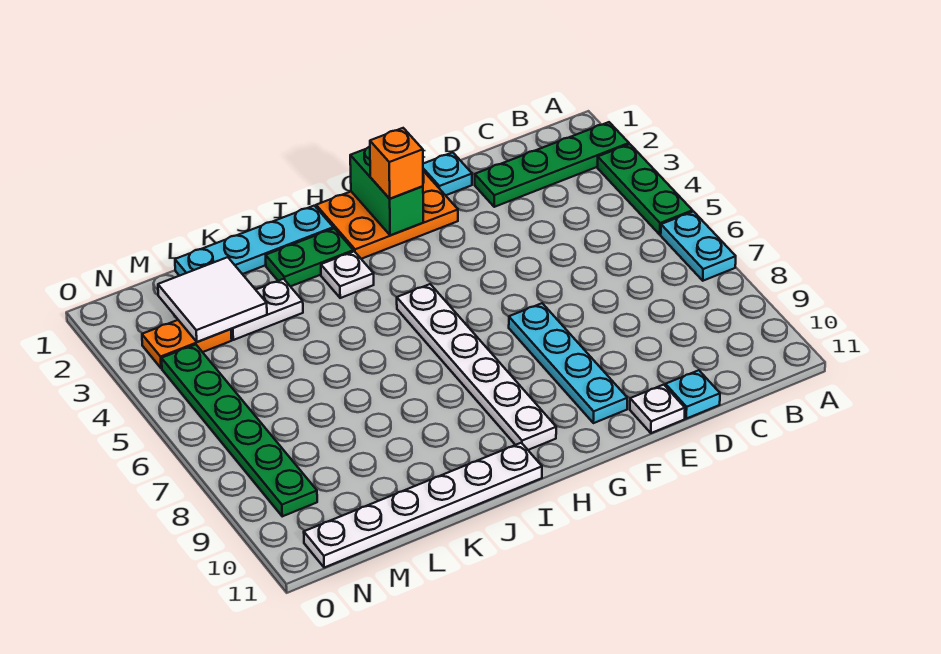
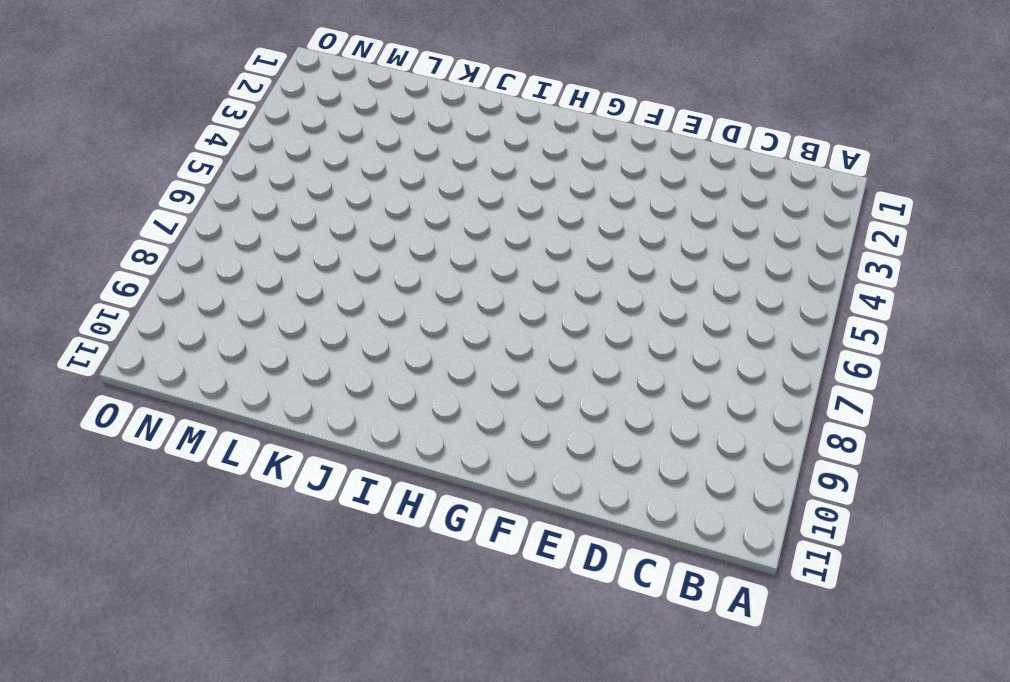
none -> green 1x4 plate [475,122,629,207]
none -> green 1x3 plate [598,144,693,235]
none -> cyan 1x2 plate [661,212,736,281]

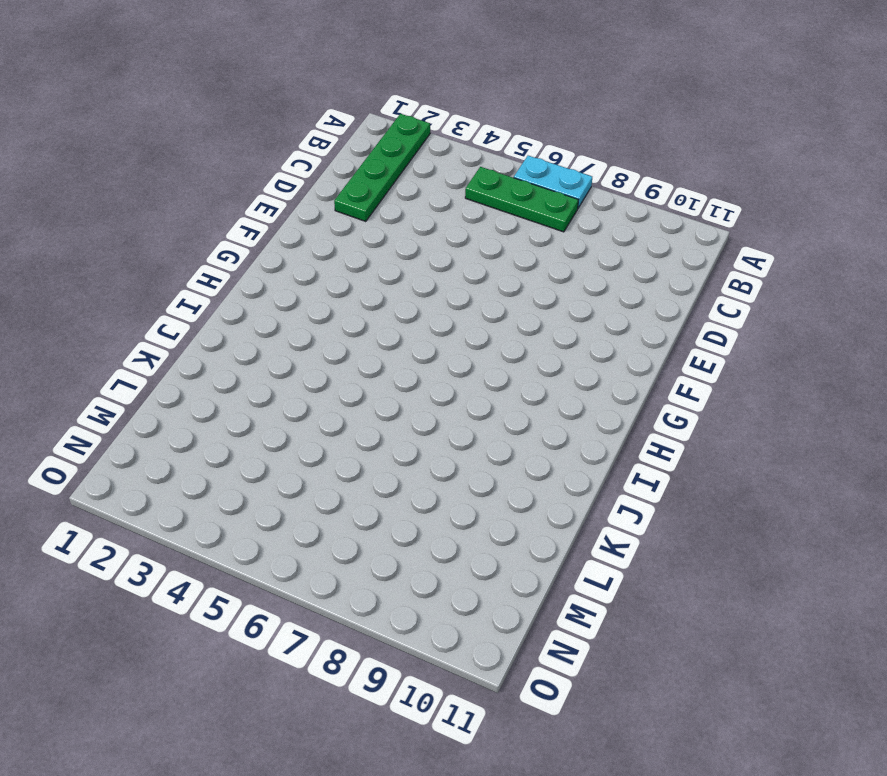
green 1x3 plate [465,167,578,232] -> green 1x3 plate moved to [598,144,693,235]
none -> cyan 1x1 plate [665,370,720,419]
none -> cyan 1x1 plate [423,152,472,195]
none -> white 1x1 plate [630,385,685,433]

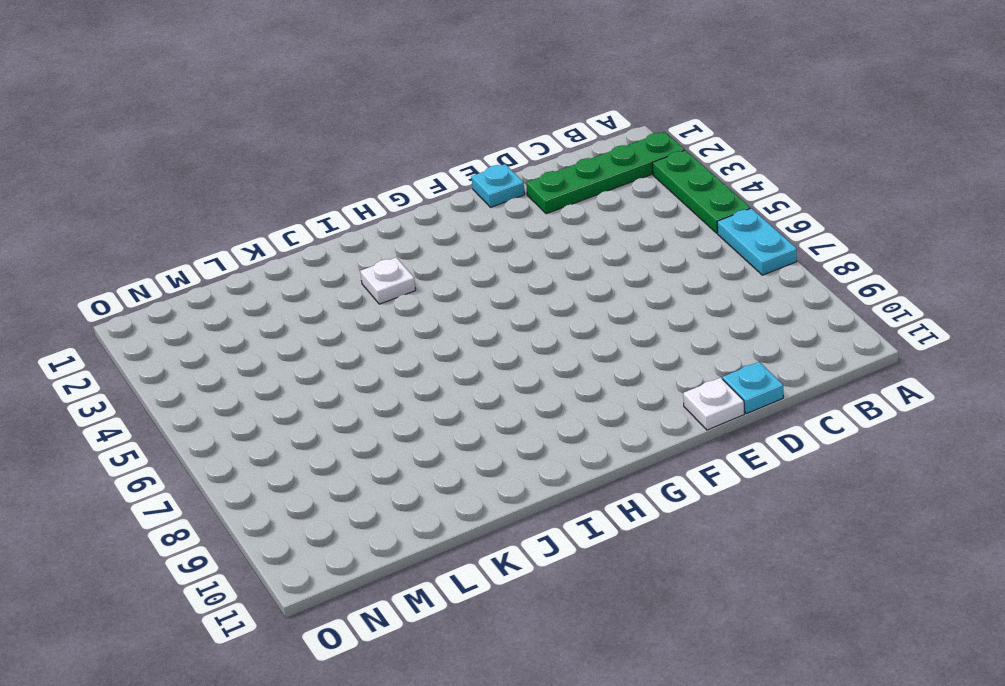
none -> orange 2x3 plate [316,171,458,259]
none -> cyan 1x4 plate [509,303,627,423]
none -> white 1x6 plate [397,284,556,450]

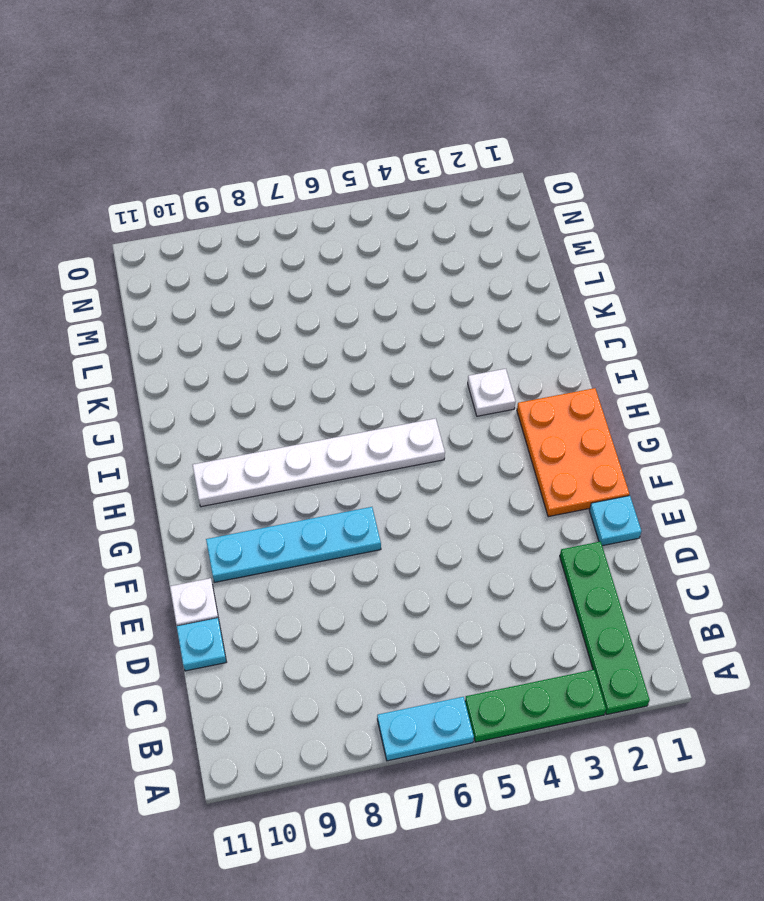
none -> cyan 1x4 plate [175,206,333,276]
none -> green 1x2 plate [266,228,353,287]
none -> white 1x6 plate [304,443,542,568]

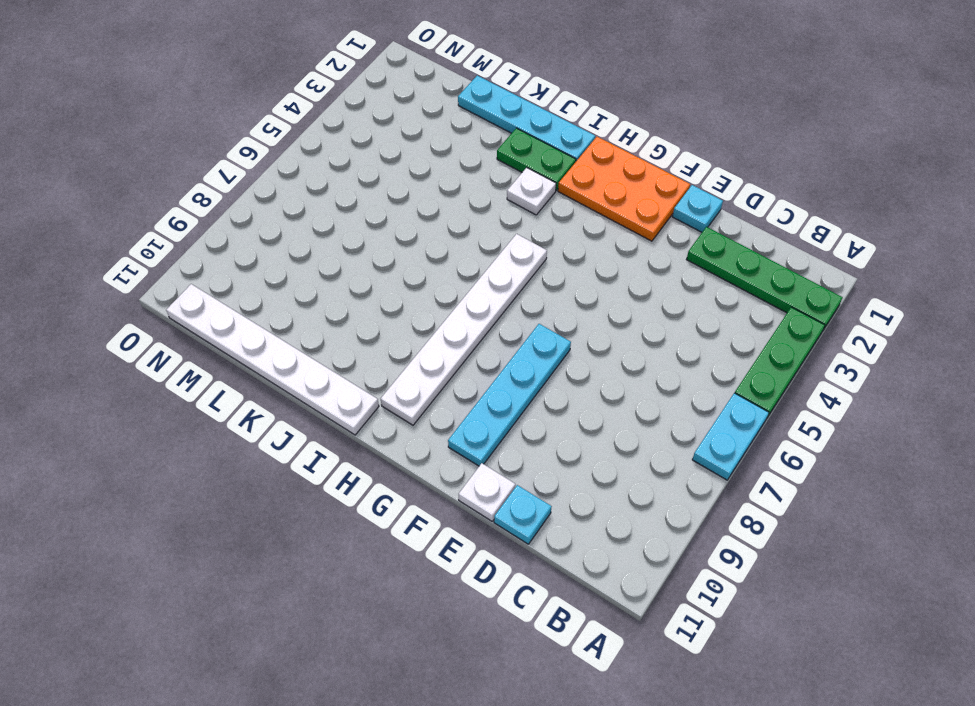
none -> white 1x2 plate [231,279,303,340]
none -> orange 1x2 plate [142,320,232,368]
none -> green 1x6 plate [161,345,317,516]

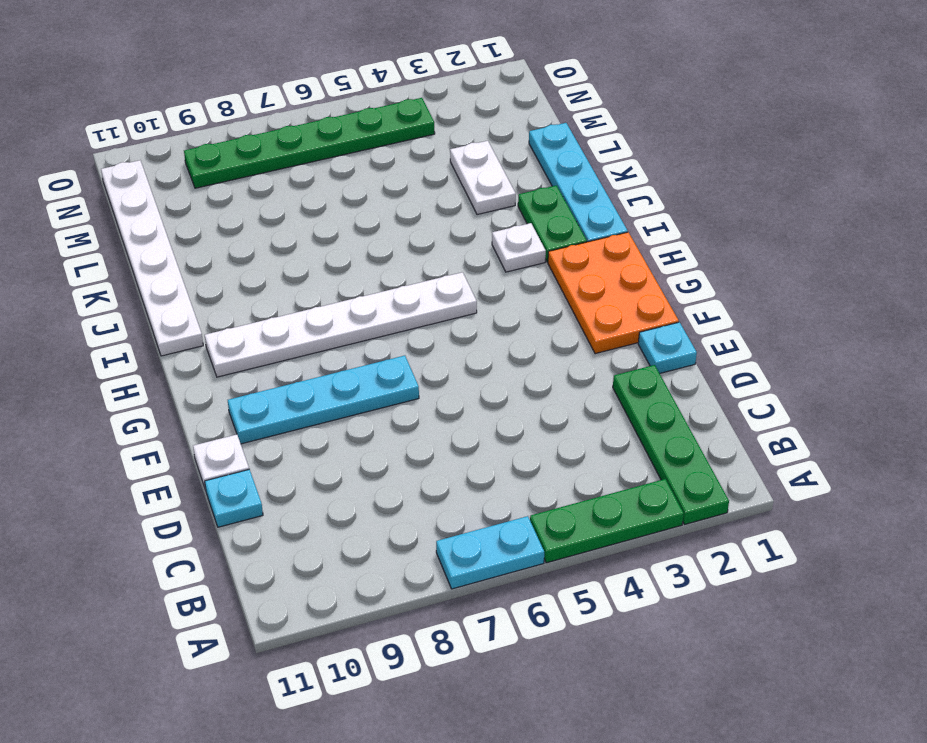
none -> orange 1x2 plate [142,320,232,368]
none -> green 1x2 brick [350,147,423,235]
none -> white 2x2 tile [158,257,267,342]

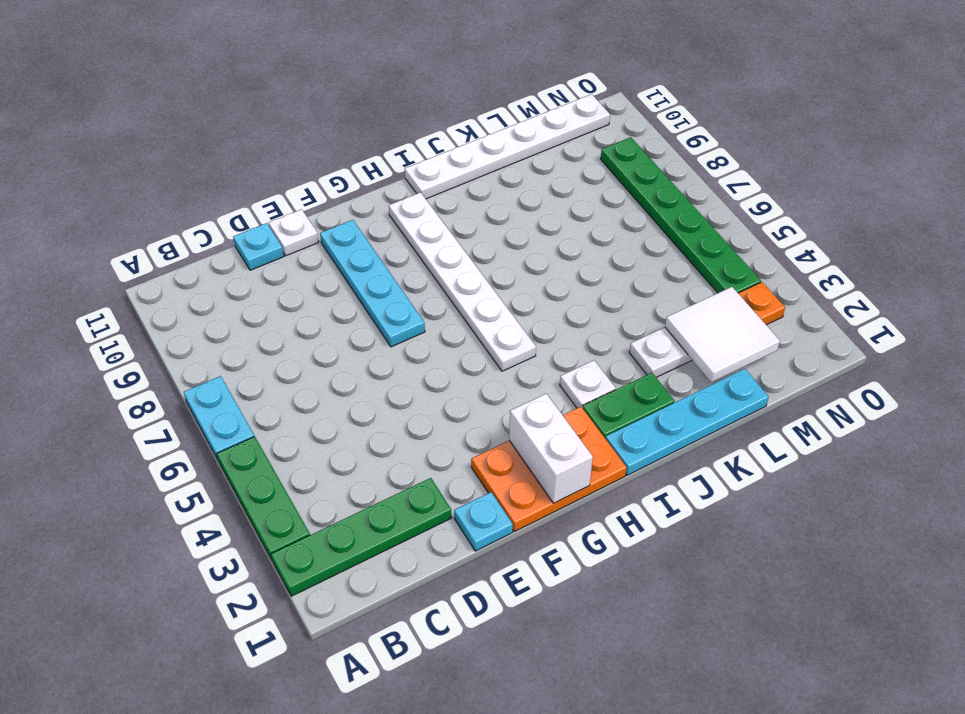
white 1x2 brick [509,394,593,503] -> green 1x2 brick [350,147,423,235]
none -> orange 1x1 brick [370,128,423,199]

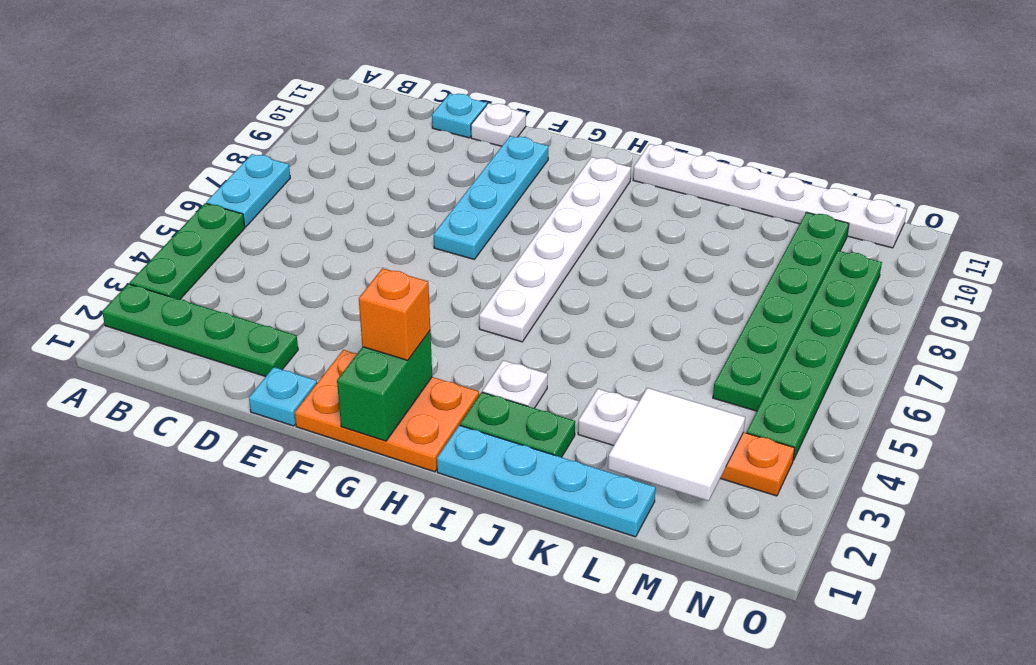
green 1x6 plate [713,212,849,411] -> none

